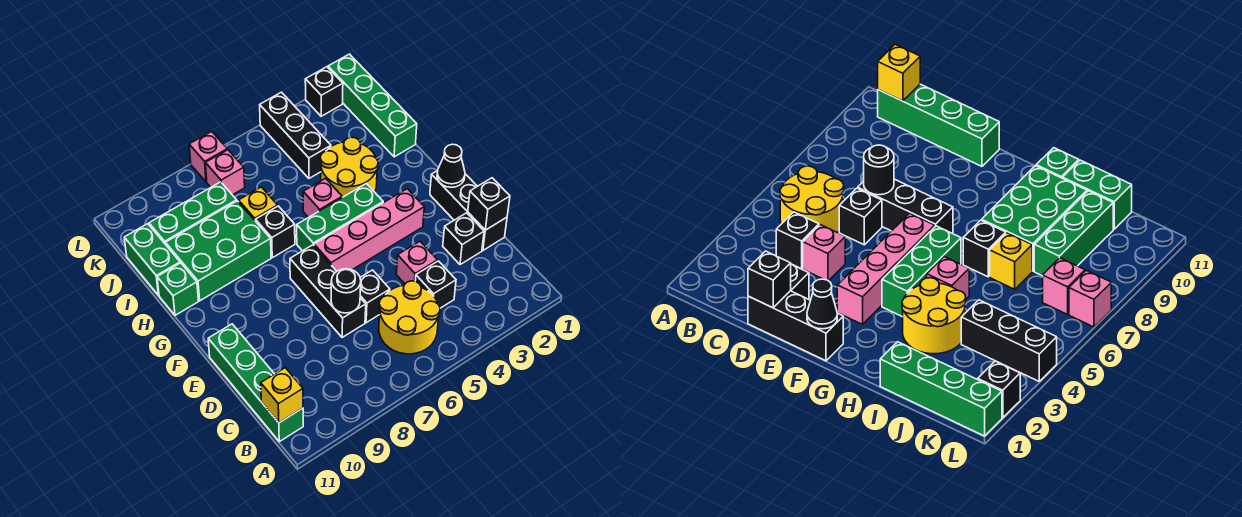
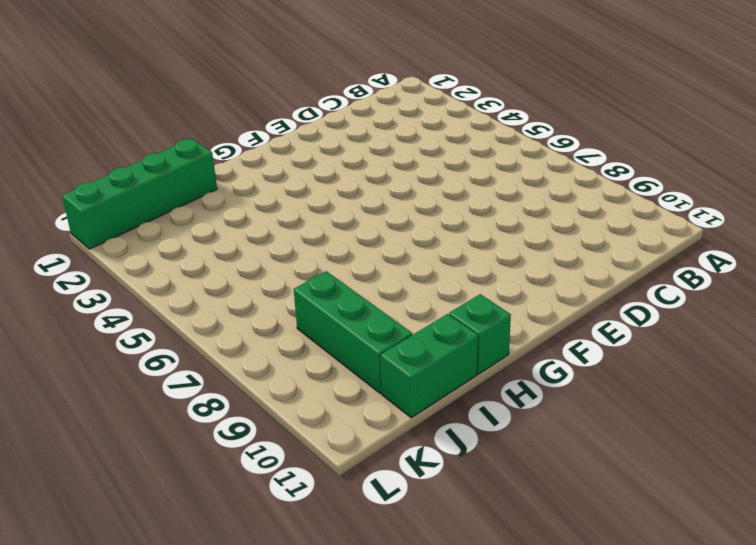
none -> yellow 2x2 round brick [379,281,440,354]
none -> green 1x4 brick [208,324,303,442]
none -> black 1x1 brick [415,261,456,308]

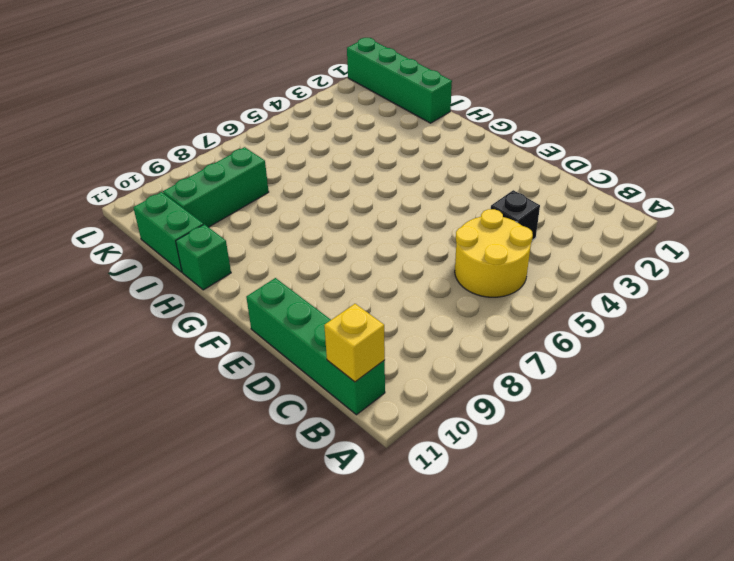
none -> black 1x3 brick [430,171,507,250]
none -> black 1x1 brick [443,213,484,265]
none -> pink 1x1 brick [396,241,438,284]

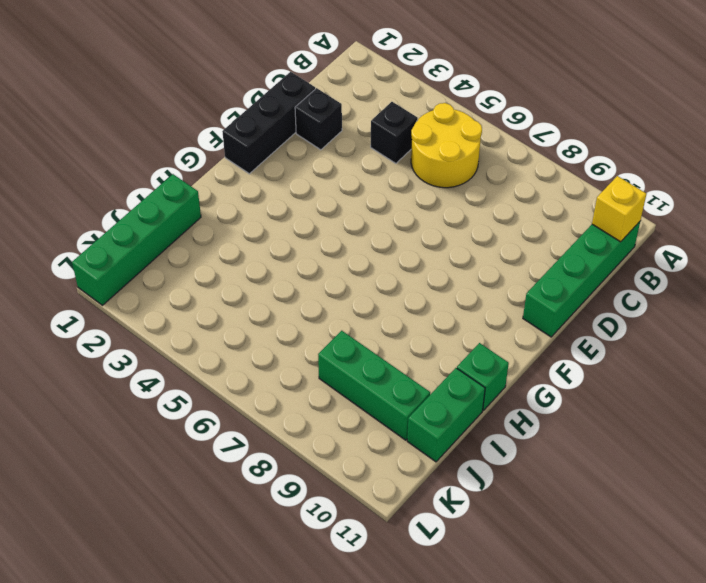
none -> pink 1x1 brick [396,241,438,284]
none -> black 1x1 brick [360,270,390,323]
none -> black 1x3 brick [290,245,366,338]

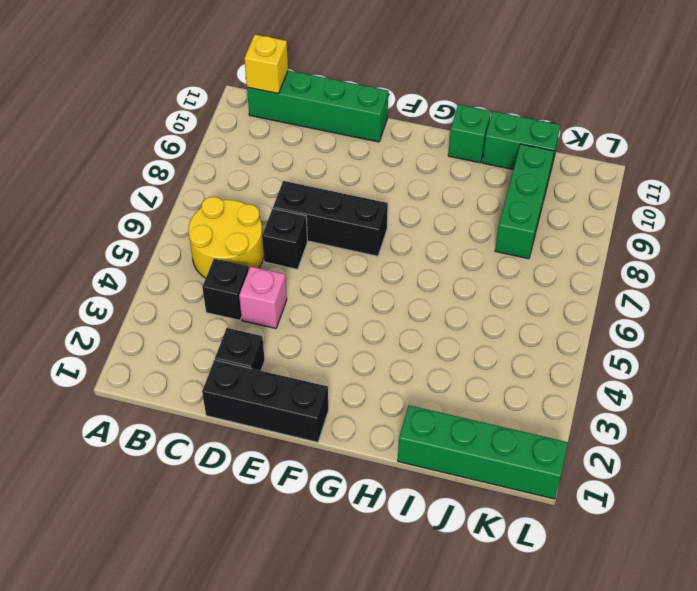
none -> pink 1x4 brick [314,189,424,271]
none -> green 1x3 brick [297,184,383,251]
none -> yellow 2x2 round brick [320,137,378,197]

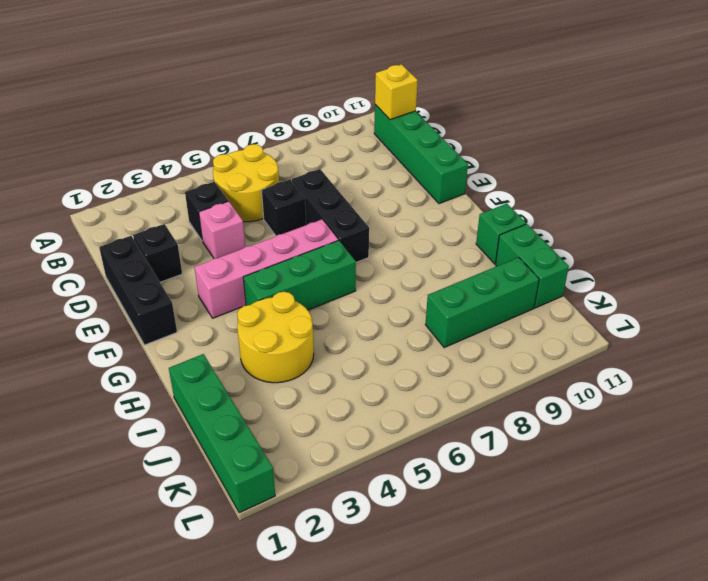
none -> pink 1x1 brick [303,178,342,218]
none -> black 1x1 brick [256,206,295,258]
none -> green 2x3 brick [166,201,271,301]

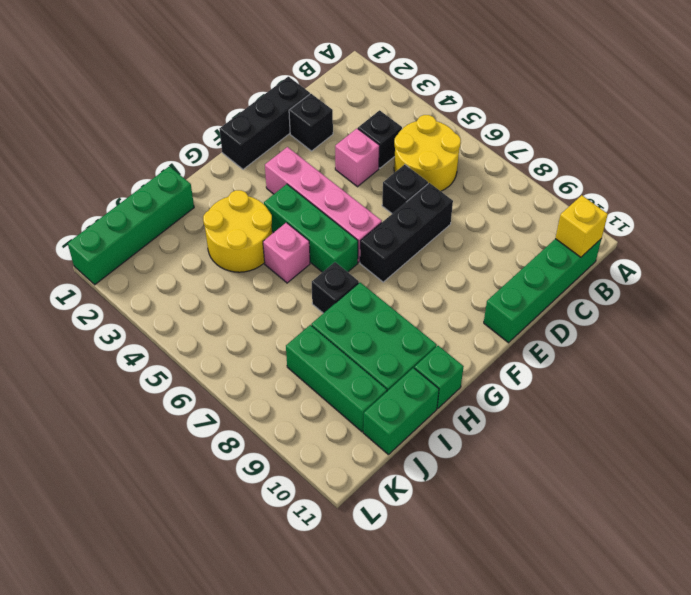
none -> yellow 1x1 brick [239,187,278,221]
none -> black 1x3 brick [260,92,331,178]
none -> pink 1x1 brick [206,150,245,195]

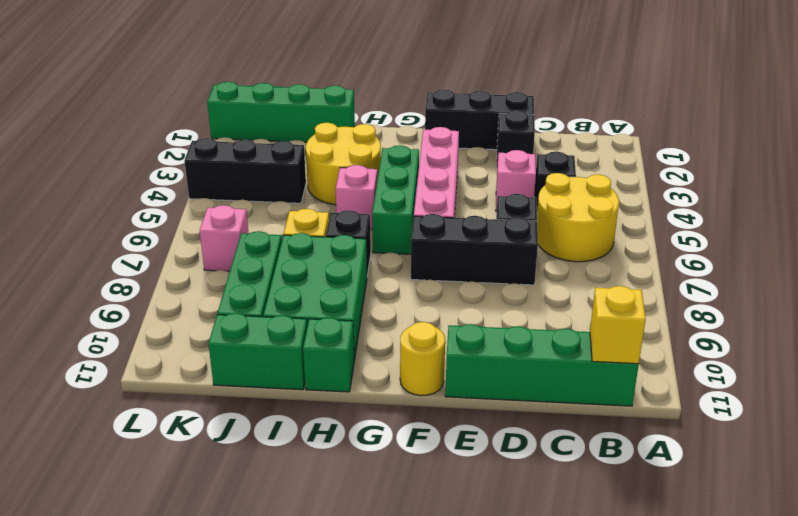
yellow 1x1 round brick [400,322,445,396] -> none
none -> black 1x1 brick [305,67,343,116]
none -> pink 1x1 brick [189,131,227,182]
none -> black 1x1 brick [468,178,510,230]

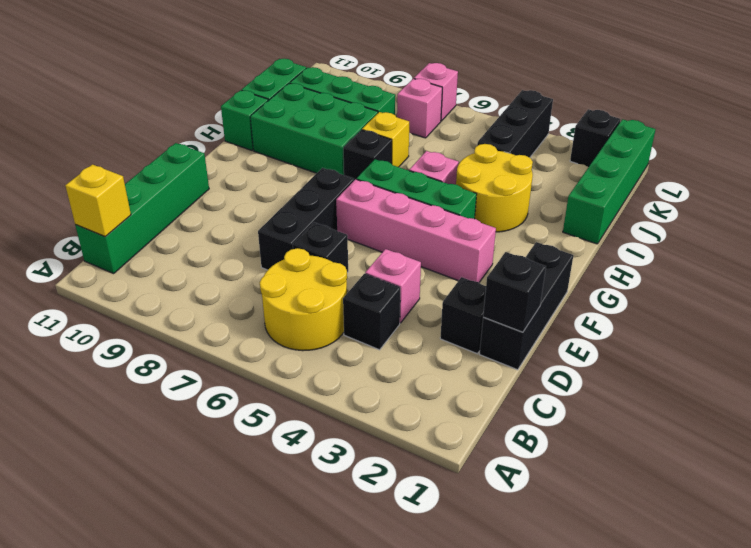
none -> black 1x1 round brick [331,269,361,313]
none -> black 1x1 cone [437,144,465,187]

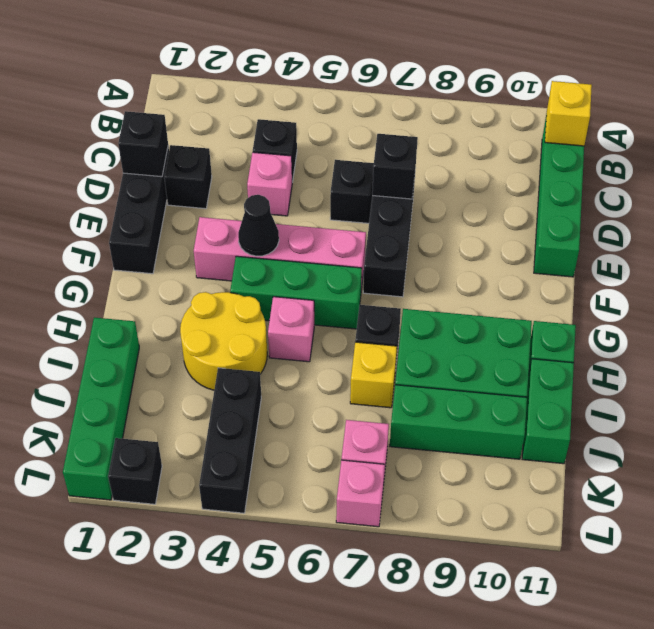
black 1x1 brick [372,134,418,199] -> black 1x1 round brick [331,269,361,313]
black 1x1 cone [238,195,279,256] -> black 1x1 cone moved to [437,144,465,187]
none -> yellow 2x2 round brick [379,281,440,354]

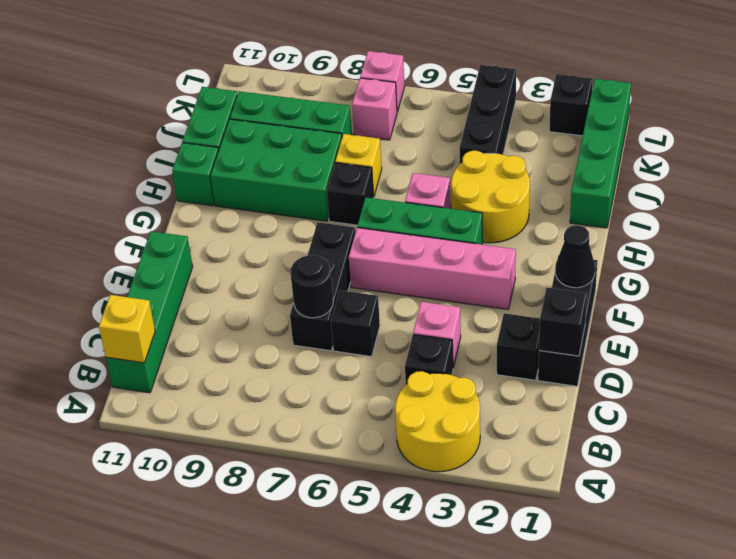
yellow 2x2 round brick [395,371,480,472] -> yellow 2x2 round brick moved to [379,281,440,354]

